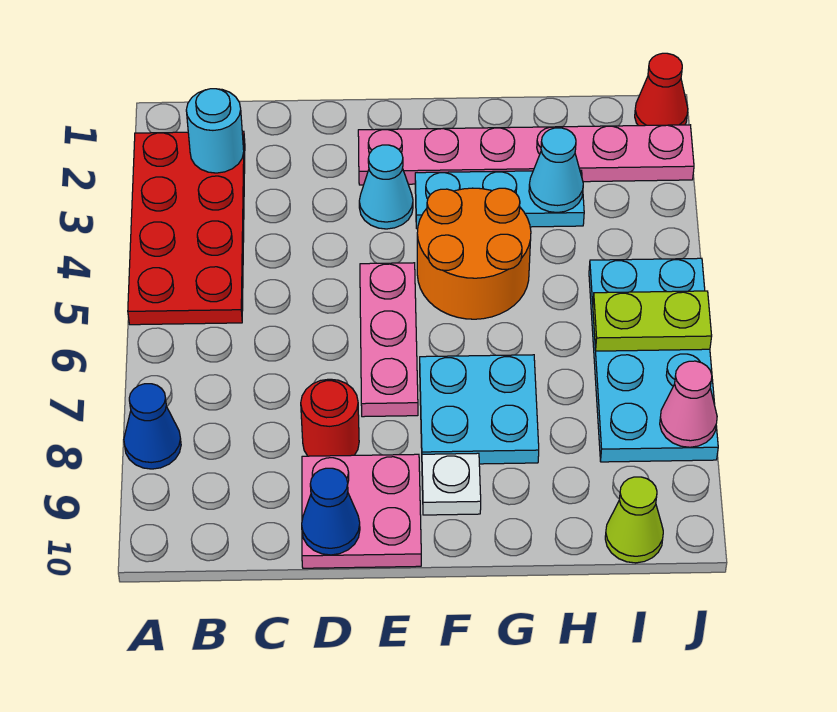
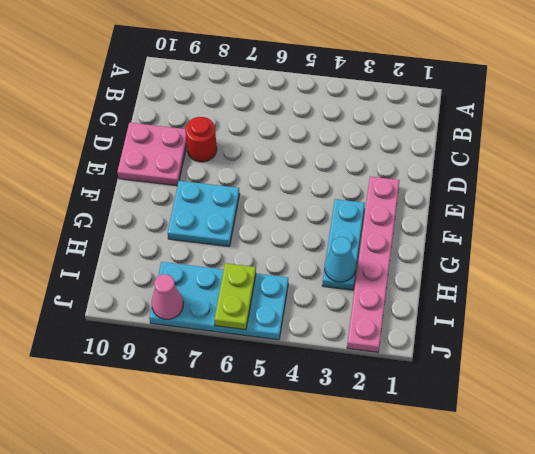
none -> red 2x4 plate [128,131,245,325]
none -> blue 1x1 cone [124,384,181,469]
none -> cyan 1x1 cone [359,145,413,229]

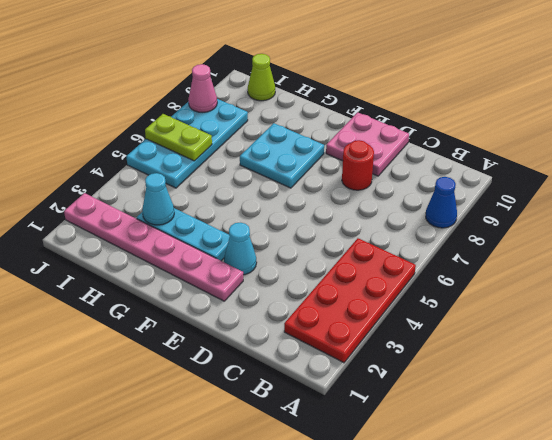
none -> pink 1x3 plate [360,263,418,417]
none -> orange 2x2 round brick [417,188,531,319]
none -> white 1x1 plate [422,453,481,515]

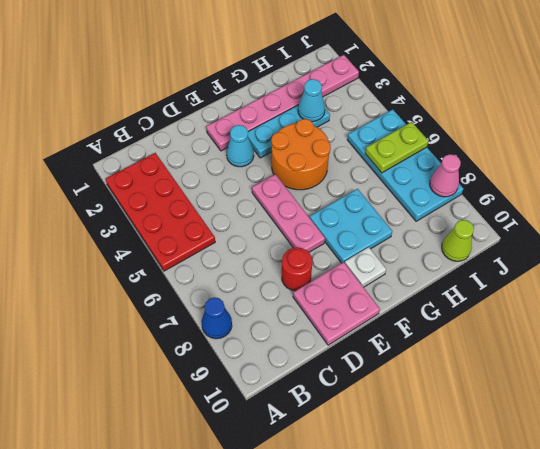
none -> red 1x1 cone [635,53,688,126]
none -> cyan 1x1 round brick [186,89,244,173]
none -> blue 1x1 cone [302,468,360,555]

